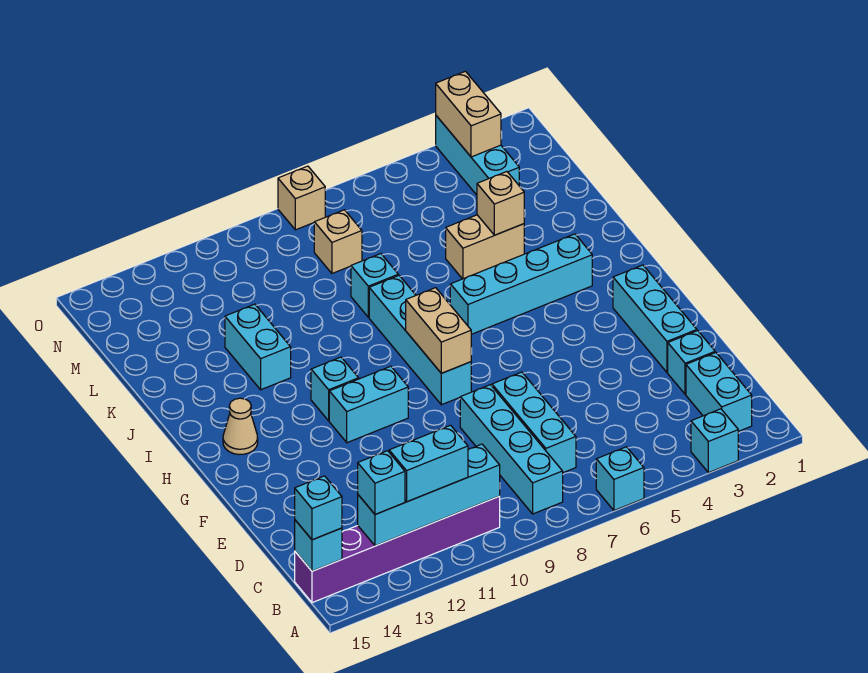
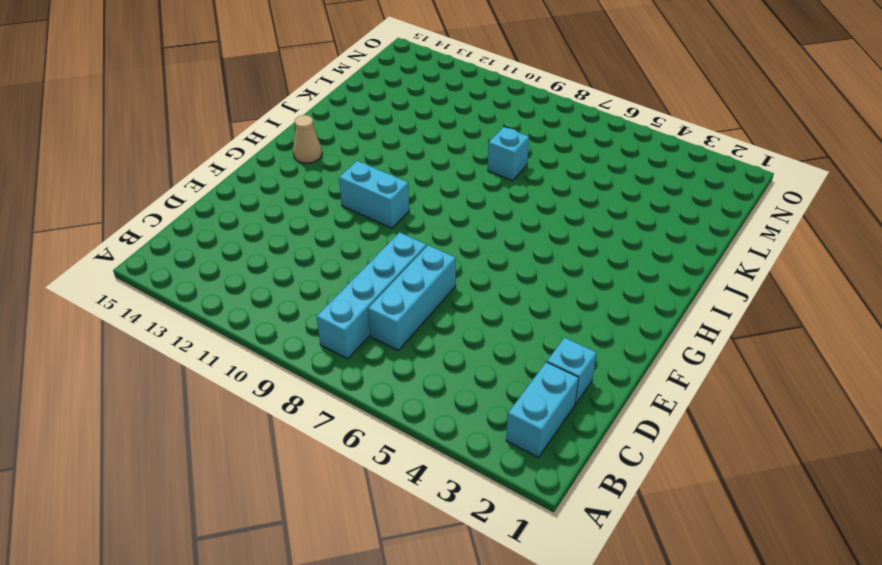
none -> cyan 1x1 brick [691,409,738,473]
none -> cyan 1x1 brick [596,447,644,510]
none -> purple 1x6 brick [295,496,500,603]

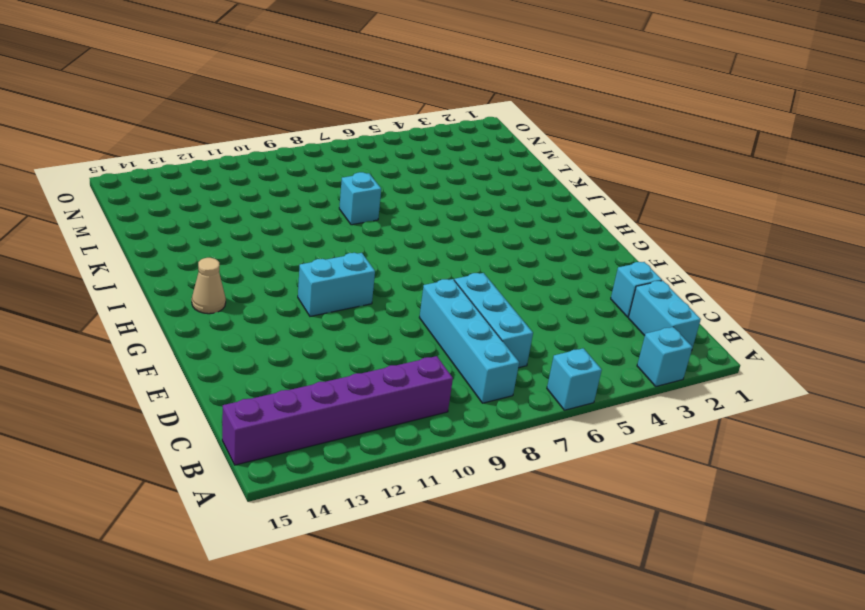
none -> cyan 1x3 brick [613,265,697,372]
none -> cyan 1x4 brick [369,275,471,405]
none -> cyan 1x1 brick [311,357,359,421]

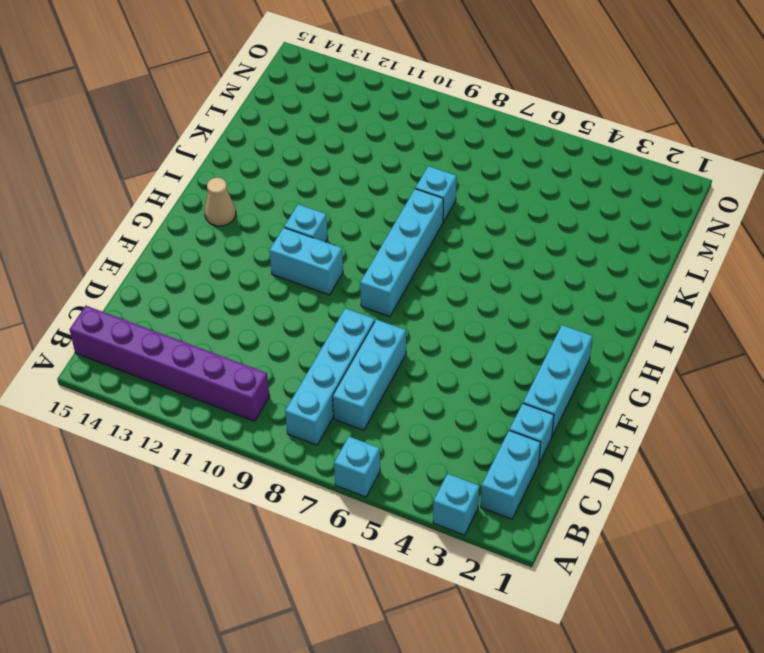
none -> cyan 1x4 brick [450,234,592,334]
none -> cyan 1x2 brick [225,304,291,390]
none -> tan 1x2 brick [446,215,524,279]

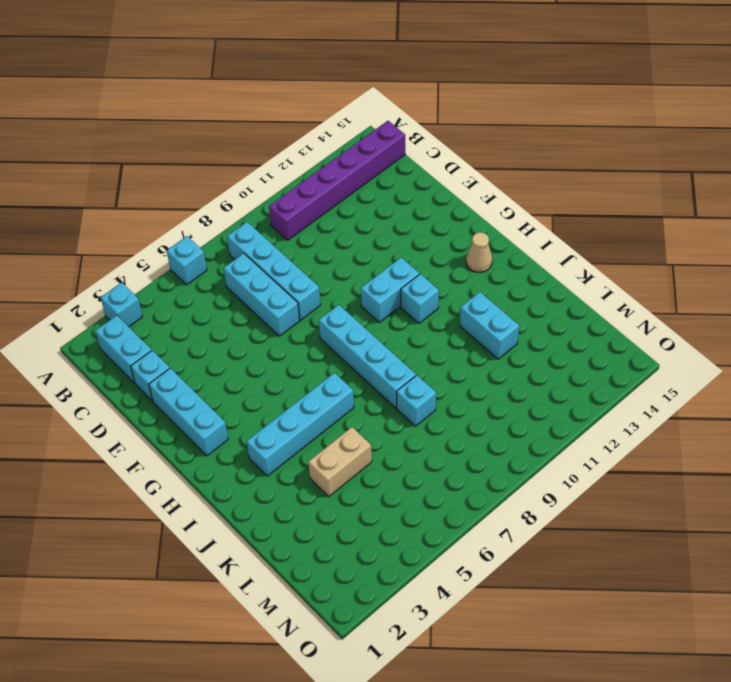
none -> cyan 1x3 brick [436,116,519,195]
none -> tan 1x1 brick [314,210,362,273]
none -> tan 1x1 brick [278,166,325,230]

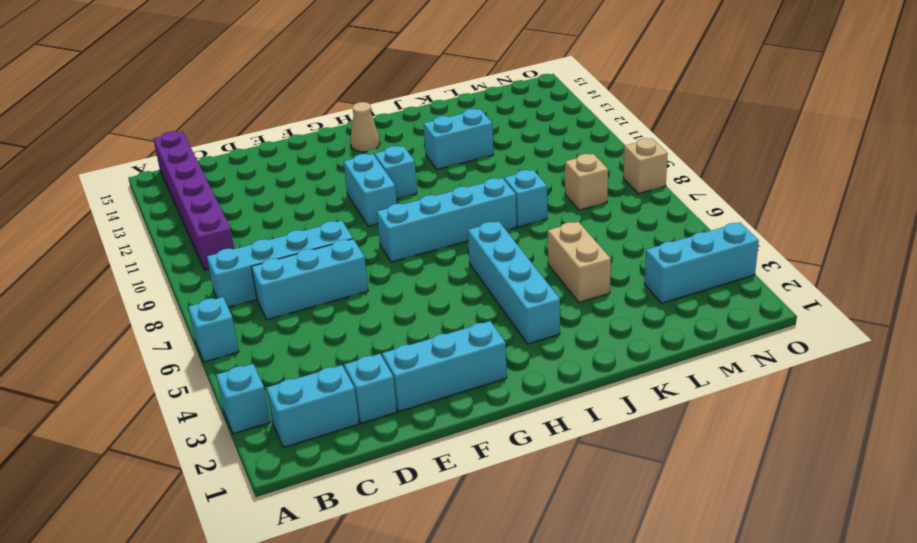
none -> cyan 1x4 brick [358,444,500,546]
none -> cyan 1x1 brick [295,520,342,571]
none -> tan 1x2 brick [406,288,471,373]

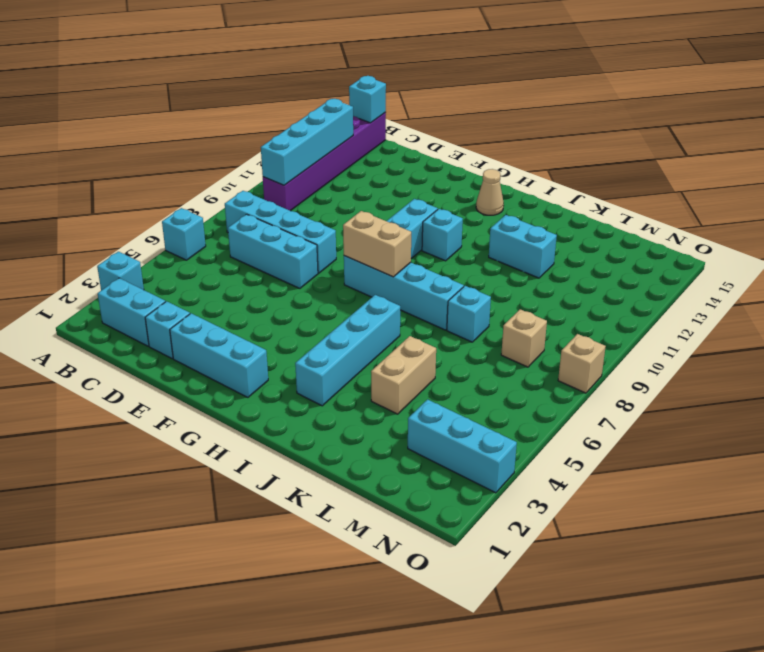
none -> tan 1x1 brick [477,172,524,235]
none -> tan 1x2 brick [436,71,501,157]
none -> cyan 1x2 brick [389,425,468,502]

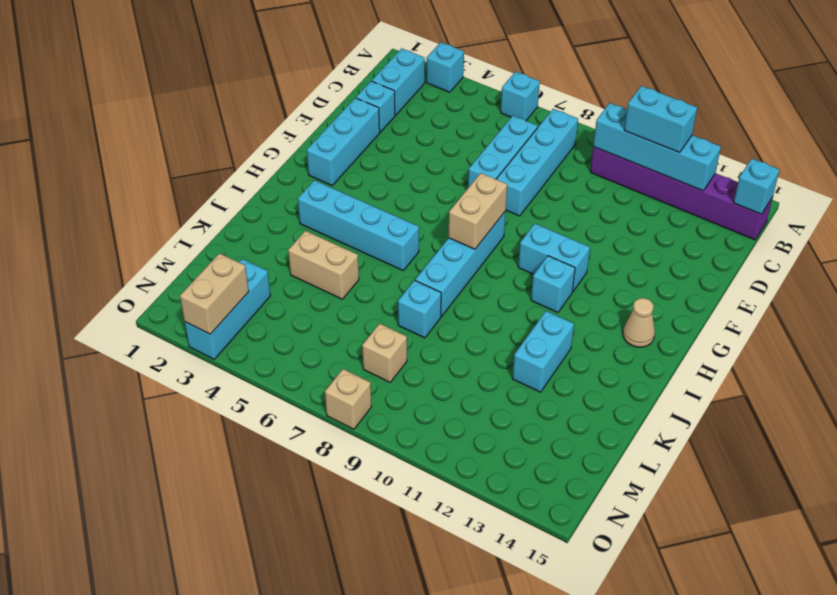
none -> tan 1x1 brick [477,172,524,235]
none -> cyan 1x1 brick [358,451,405,514]
none -> cyan 1x1 brick [295,476,342,540]

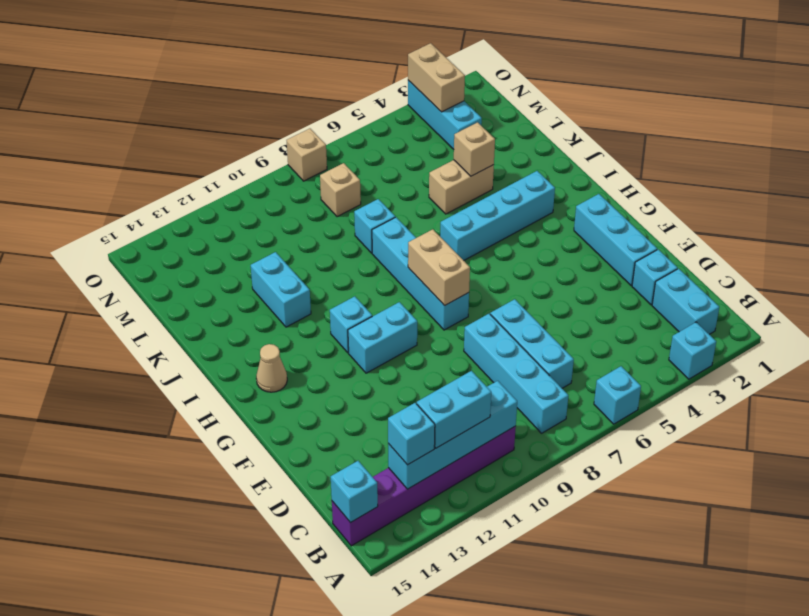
none -> cyan 1x1 brick [295,476,342,540]

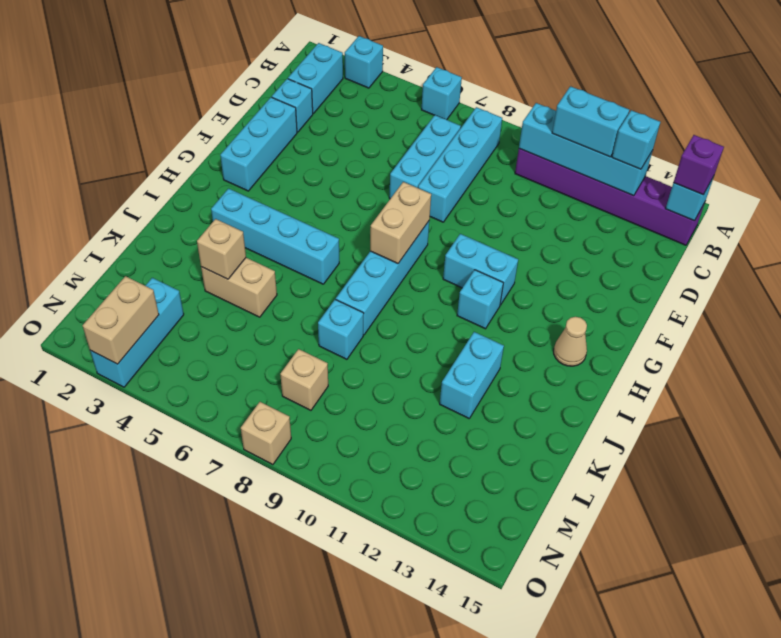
purple 1x1 brick [674,135,724,195] -> cyan 1x1 brick [295,476,342,540]

